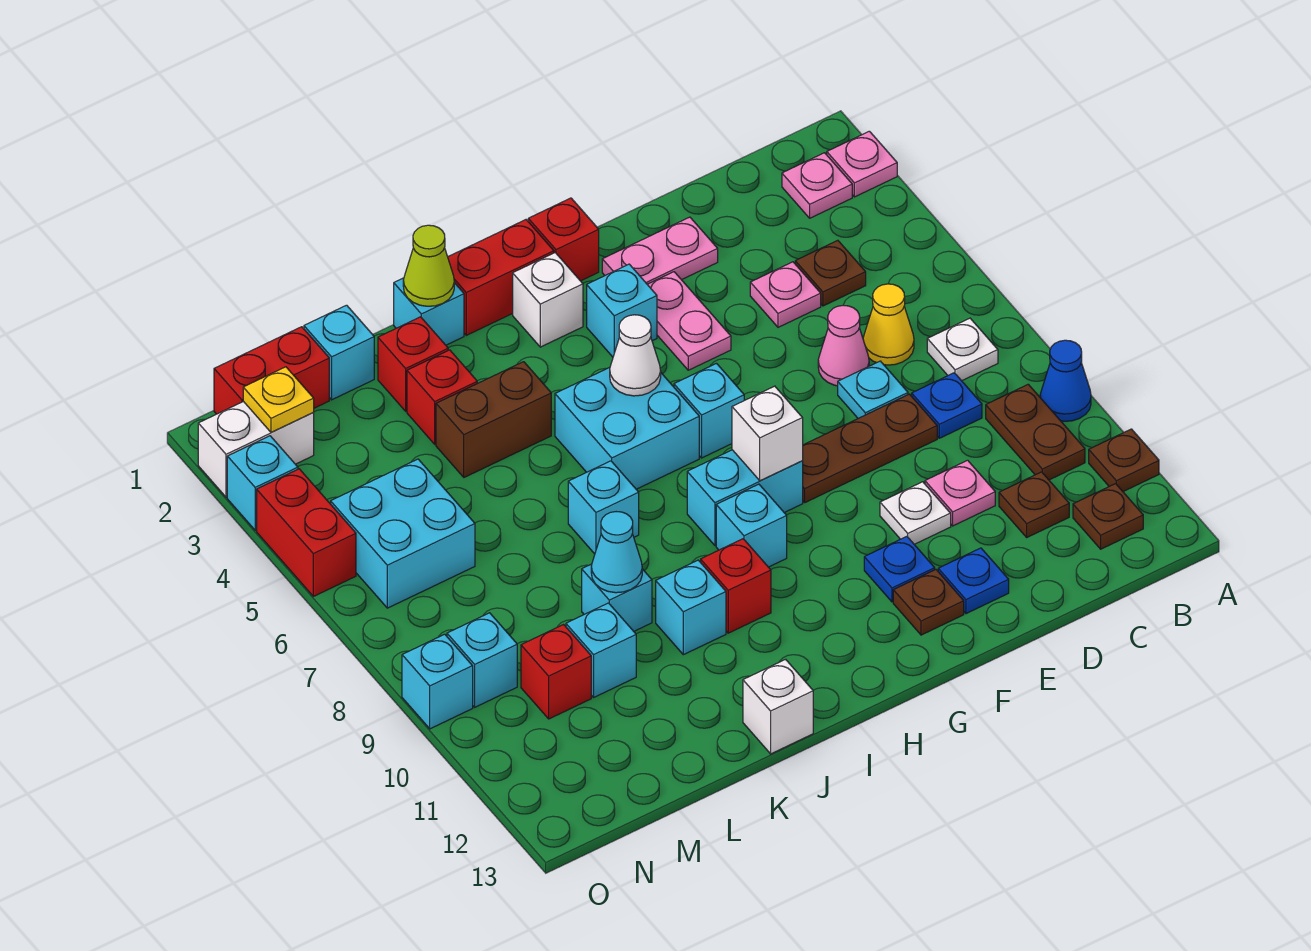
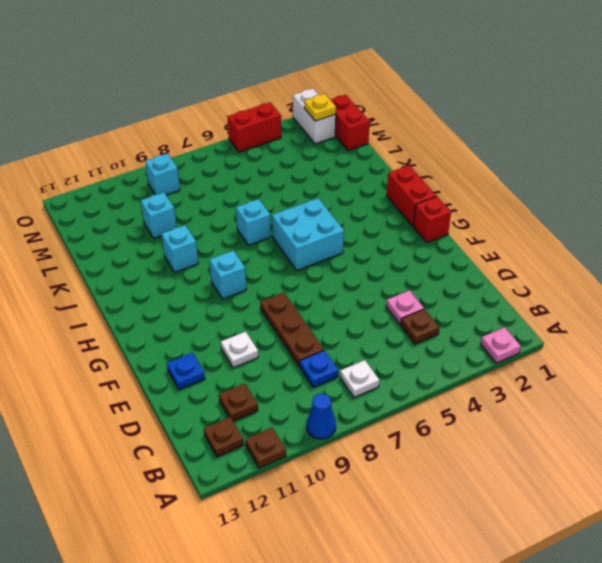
none -> pink 1x1 plate [782,153,852,218]
none -> brown 1x2 plate [986,384,1085,480]
none -> yellow 1x1 cone [863,284,914,365]
none -> pink 1x1 cone [818,305,869,386]

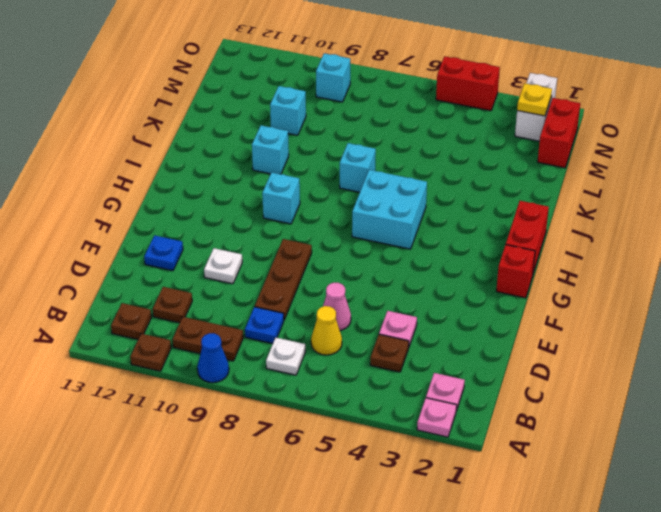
none -> cyan 1x1 plate [838,361,908,418]
none -> pink 1x1 plate [925,460,995,526]
none -> pink 1x2 plate [602,217,718,284]
none -> pink 1x2 plate [647,272,731,370]

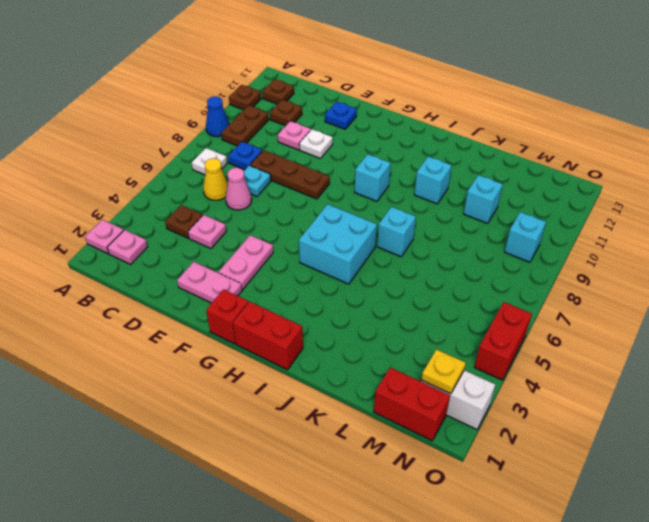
none -> blue 1x1 plate [864,536,935,602]
none -> brown 1x1 plate [893,570,964,635]
none -> cyan 1x1 brick [587,264,657,357]
none -> cyan 1x1 brick [674,364,744,458]

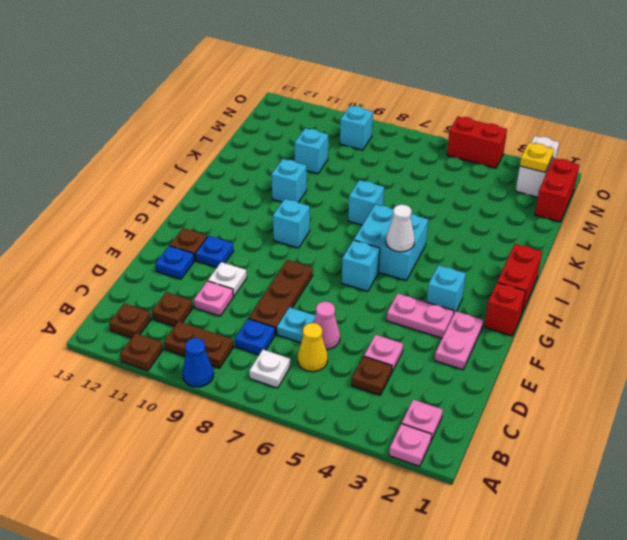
none -> cyan 1x2 brick [687,450,803,546]
none -> white 1x1 brick [513,253,583,347]
none -> red 1x1 brick [701,539,771,633]
none -> cyan 1x1 brick [394,278,464,345]

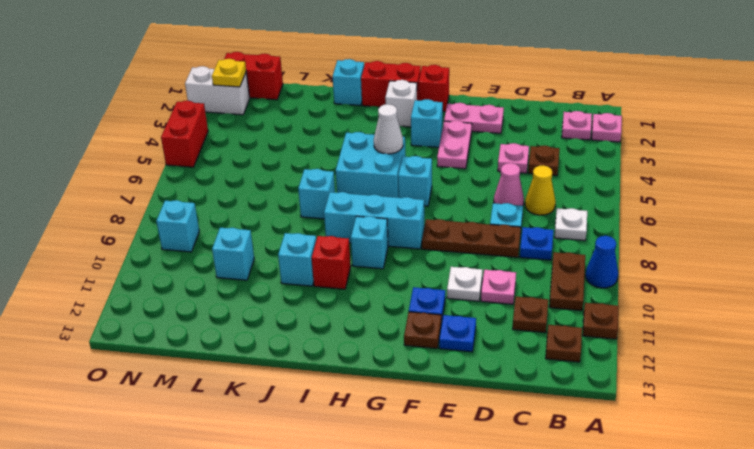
cyan 1x3 brick [324,192,424,249] -> cyan 1x2 brick [687,450,803,546]
none -> brown 1x2 brick [436,362,551,477]
none -> white 1x1 brick [743,659,813,754]
none -> red 1x1 brick [378,317,448,411]
none -> red 1x1 brick [407,350,477,444]

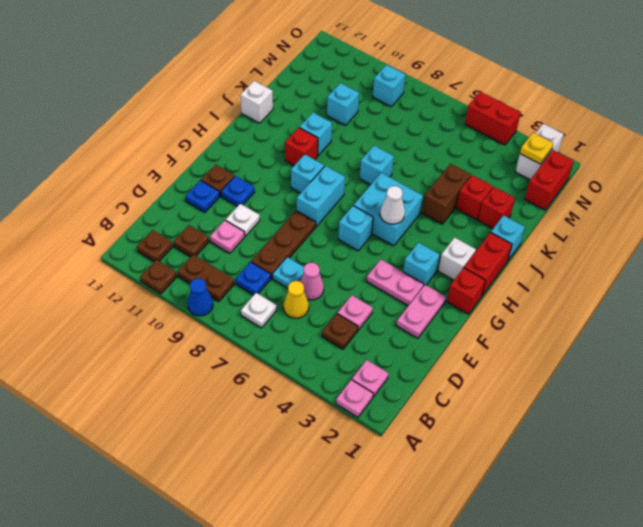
none -> cyan 1x1 brick [582,564,652,631]
none -> cyan 1x1 brick [304,305,374,400]
none -> cyan 2x2 brick [331,459,475,608]
none -> red 1x1 brick [521,625,591,719]

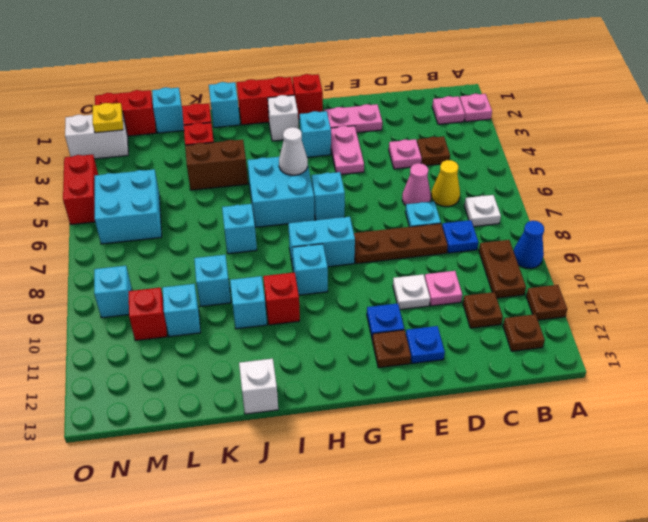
none -> cyan 1x1 brick [227,436,298,530]
none -> cyan 1x1 brick [402,634,473,729]
none -> white 1x1 brick [732,386,803,481]
none -> lime 1x1 cone [403,225,454,306]

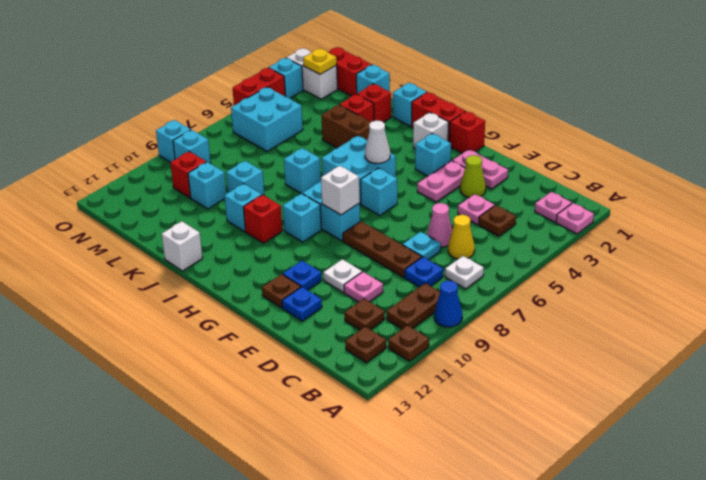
lime 1x1 cone [460,155,486,197] -> lime 1x1 cone moved to [403,225,454,306]
none -> cyan 1x1 cone [591,512,642,593]

